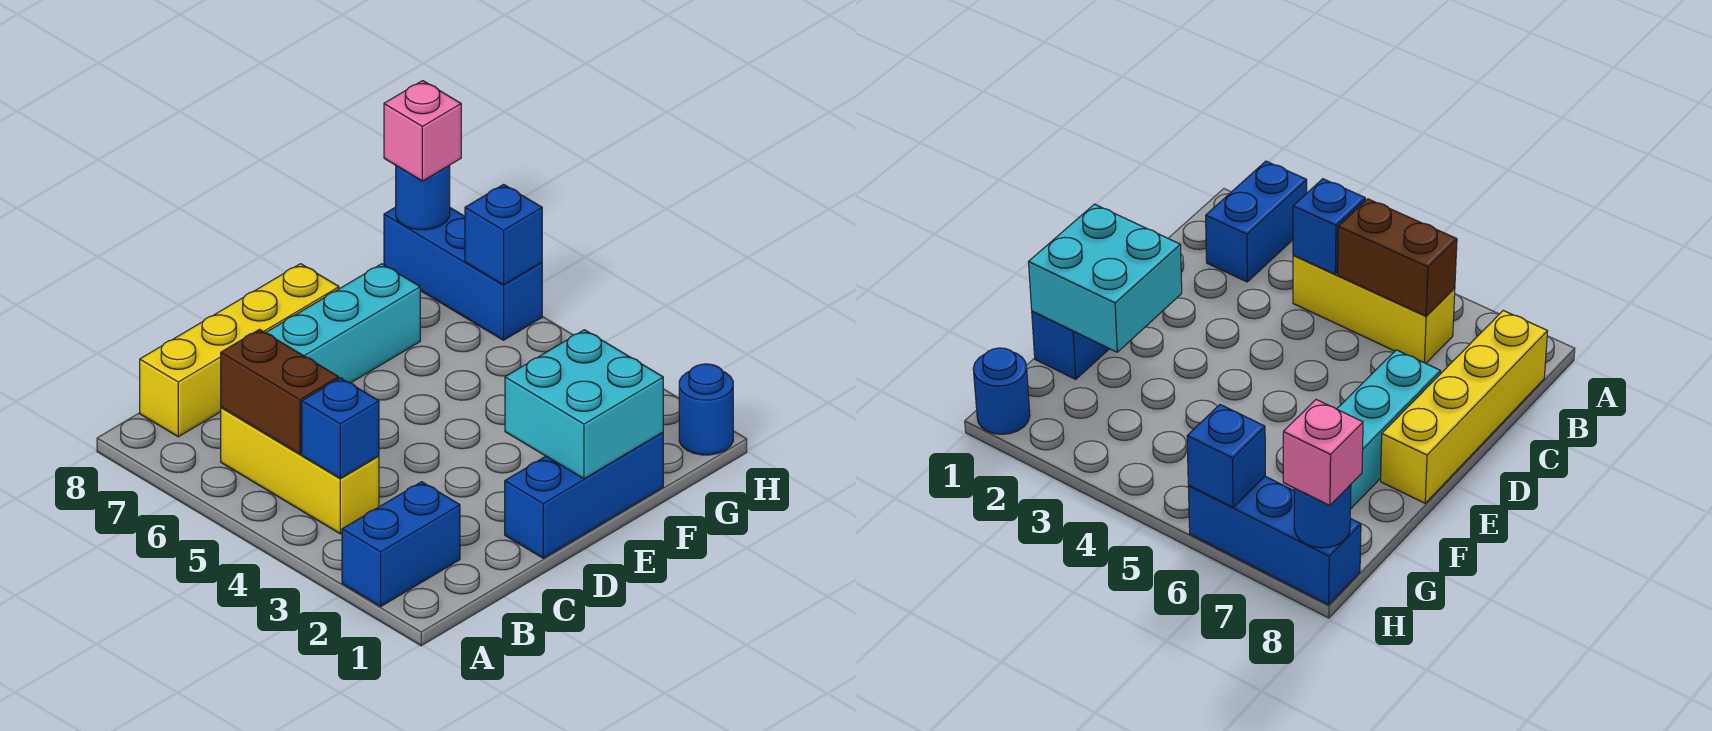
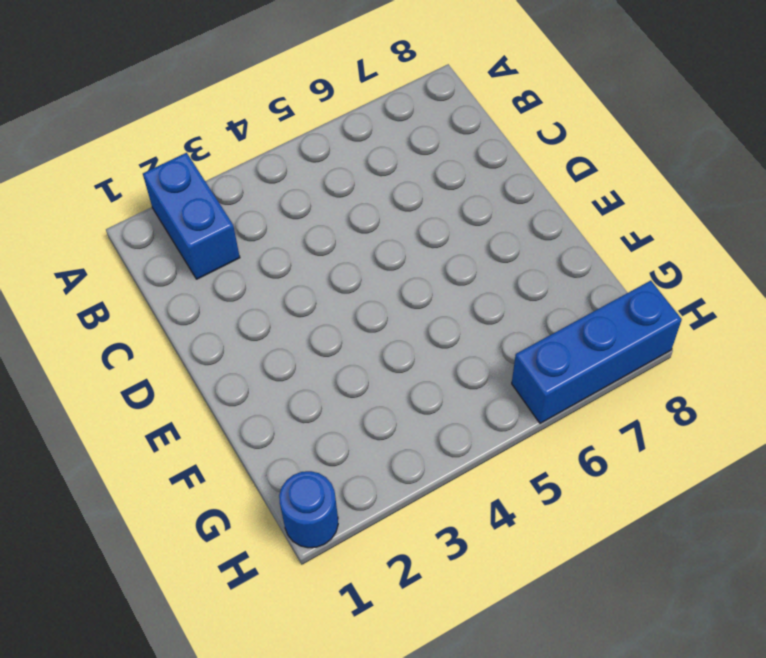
none -> yellow 1x3 brick [221,407,379,534]
none -> yellow 1x4 brick [140,264,339,437]
none -> blue 1x3 brick [505,432,663,558]

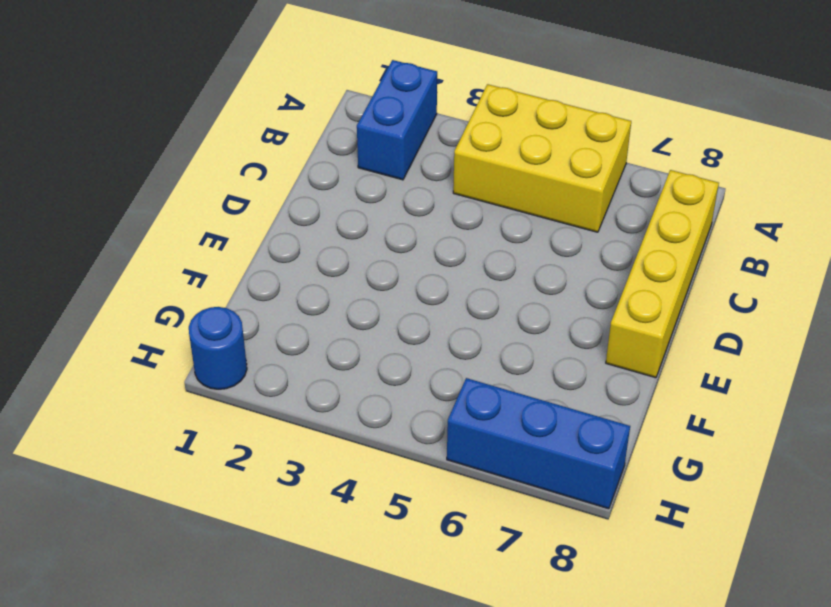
yellow 2x3 brick [453,84,631,232] -> yellow 1x3 brick [221,407,379,534]
none -> blue 1x3 brick [505,432,663,558]
none -> cyan 1x3 brick [266,264,420,383]
none -> blue 1x1 brick [302,378,379,478]

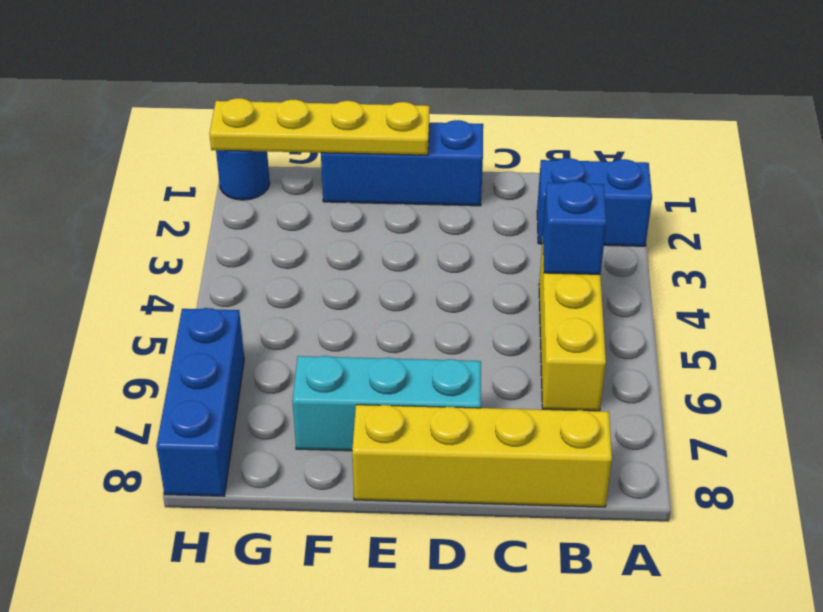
yellow 1x4 plate [210,98,430,155] -> cyan 2x2 brick [505,330,663,479]
none -> brown 1x2 brick [221,329,339,454]
none -> blue 1x1 brick [465,184,542,285]
none -> blue 1x1 round brick [396,165,450,230]

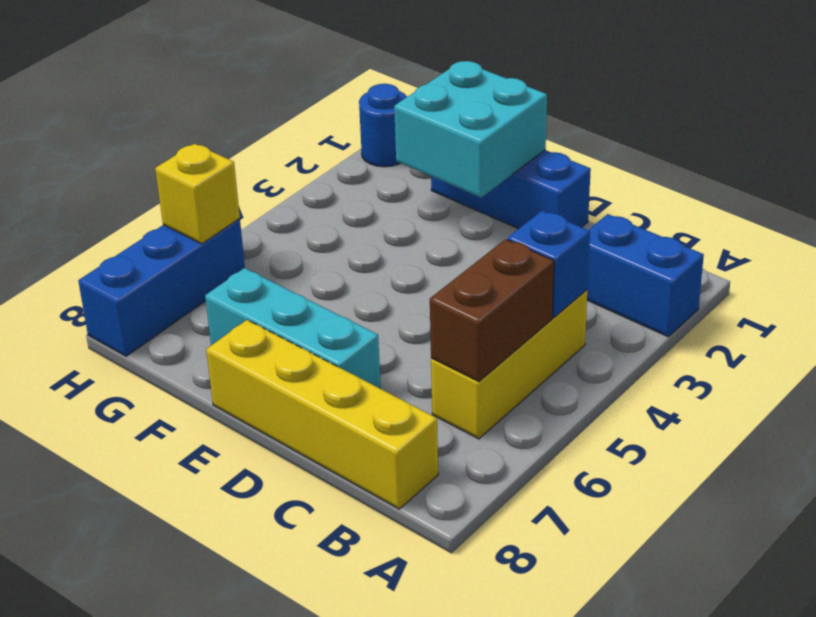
yellow 1x1 brick [155,144,240,244] -> blue 1x1 brick [465,184,542,285]
none -> blue 1x1 round brick [396,165,450,230]
none -> pink 1x1 brick [384,81,461,181]

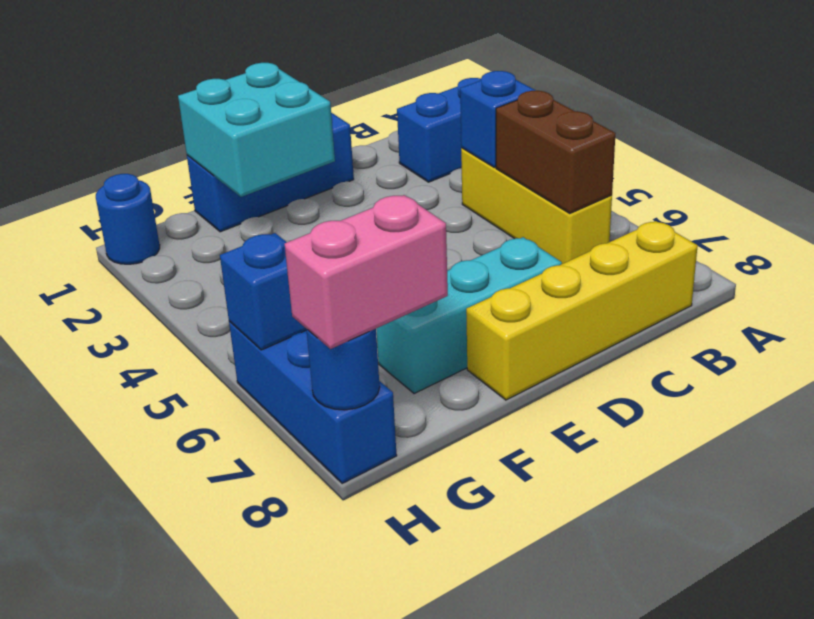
pink 1x2 brick [285,195,448,349] -> pink 1x1 brick [384,81,461,181]

